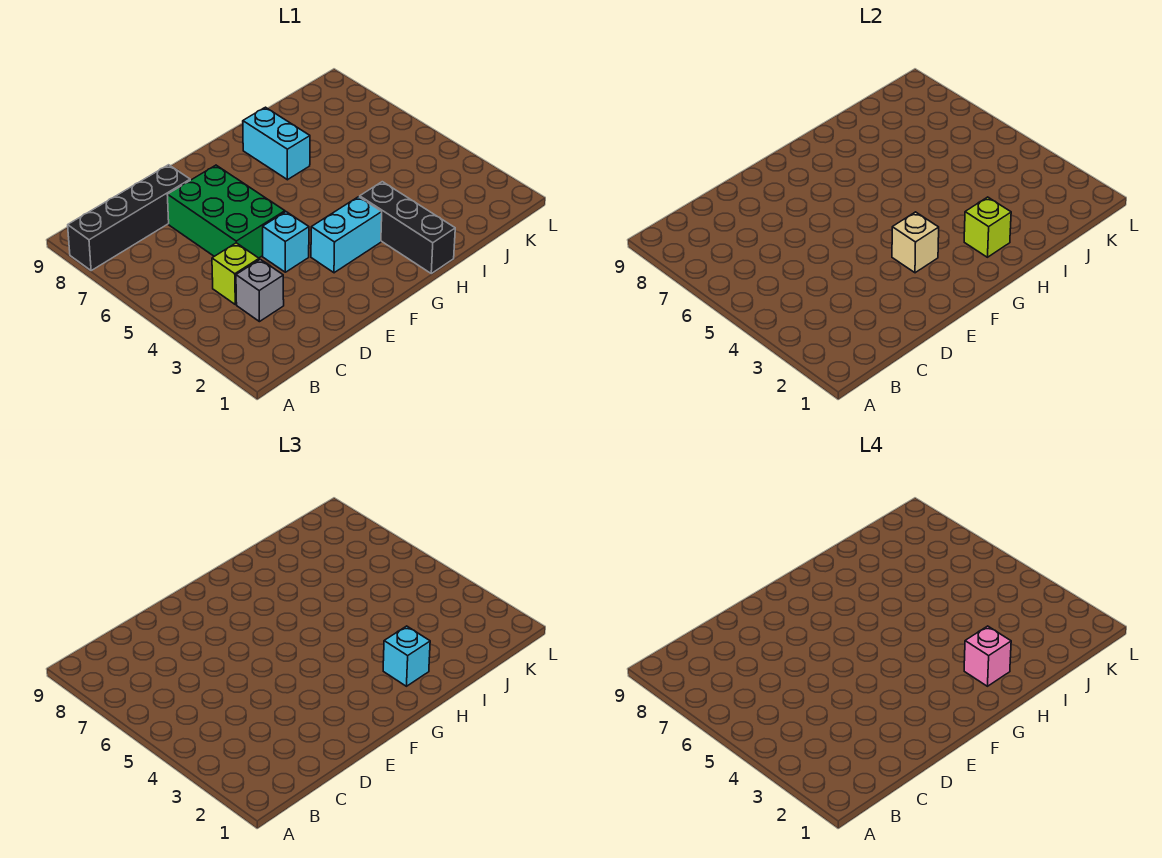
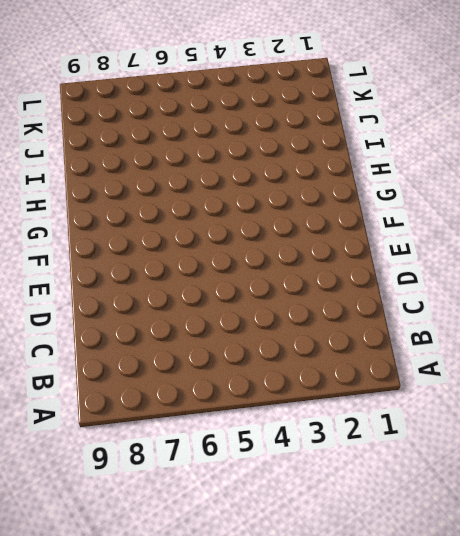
none -> black 1x4 brick [68,165,190,271]
none -> grey 1x1 brick [236,259,284,322]
none -> lime 1x1 brick [212,243,259,305]

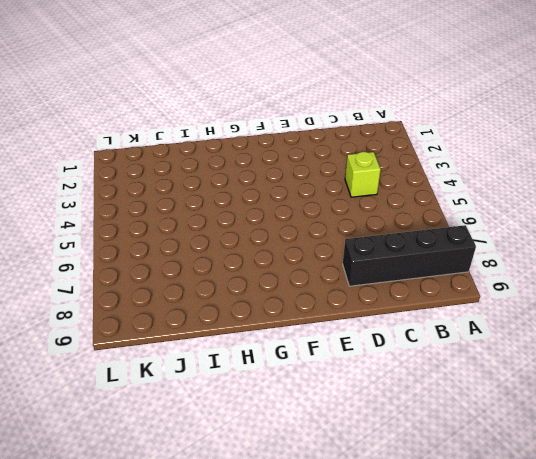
none -> grey 1x1 brick [236,259,284,322]
none -> green 2x3 brick [167,165,285,258]
none -> cyan 1x1 brick [263,212,309,272]

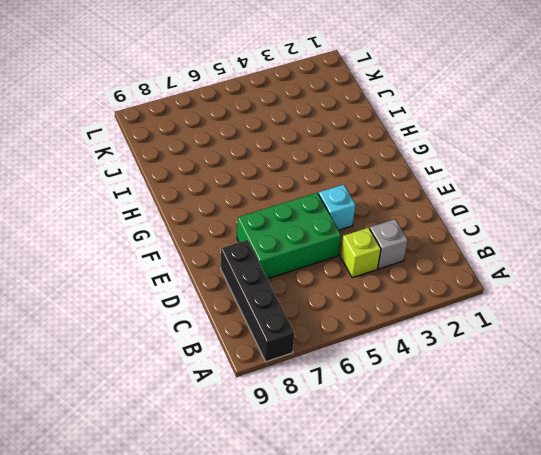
none -> cyan 1x2 brick [311,197,382,273]
none -> black 1x3 brick [360,182,455,273]
none -> cyan 1x2 brick [243,107,310,180]

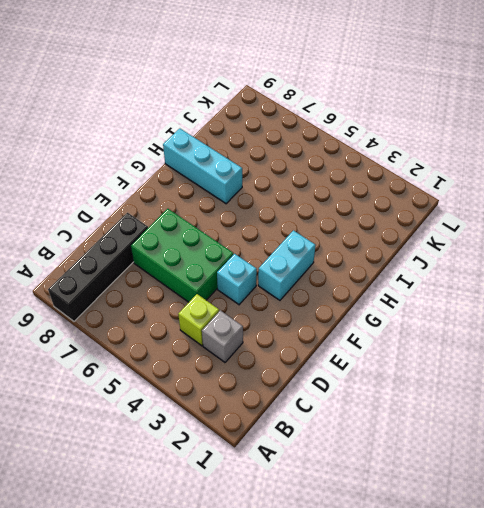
cyan 1x3 brick [163,129,242,204] -> cyan 1x2 brick [243,107,310,180]
none -> black 1x3 brick [360,182,455,273]
none -> tan 1x1 brick [892,212,939,273]
none -> lime 1x1 brick [964,197,1011,257]

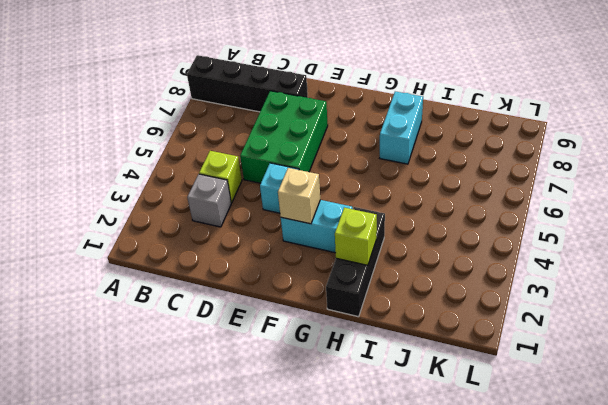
none -> cyan 1x1 brick [383,626,430,686]
none -> pink 1x1 brick [964,626,1011,686]

